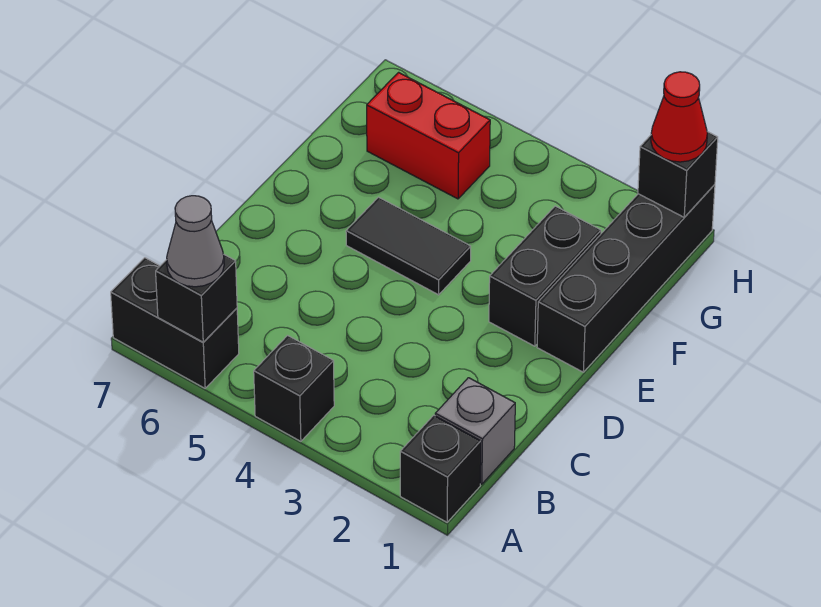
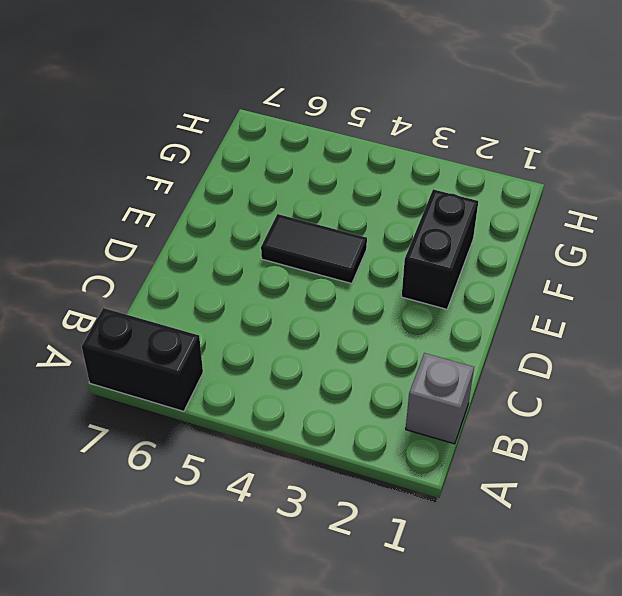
none -> black 1x1 brick [400,415,481,522]
none -> black 1x1 brick [254,336,334,441]
none -> black 1x4 brick [537,185,715,372]

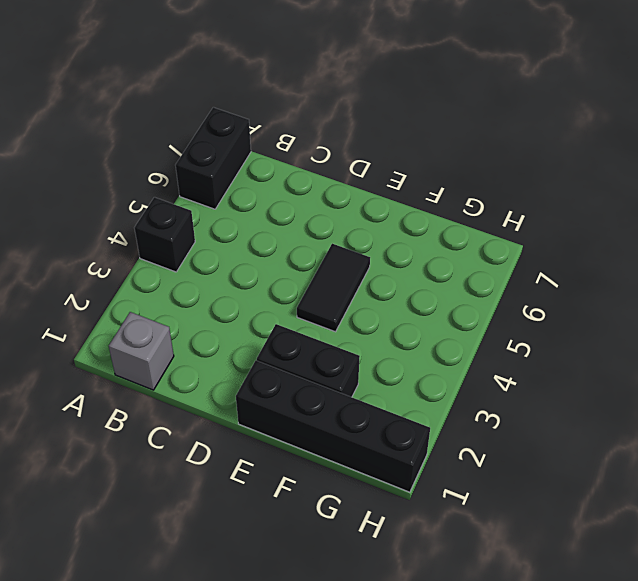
none -> black 1x1 brick [400,415,481,522]
none -> red 1x2 brick [367,72,490,199]
none -> black 1x1 brick [156,254,237,342]

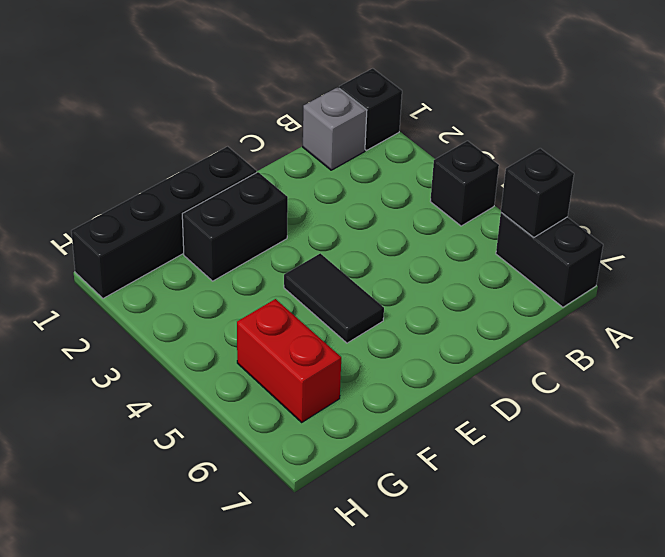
none -> black 1x1 brick [638,132,718,217]
none -> grey 1x1 cone [167,196,224,287]
none -> red 1x1 cone [651,72,707,162]

